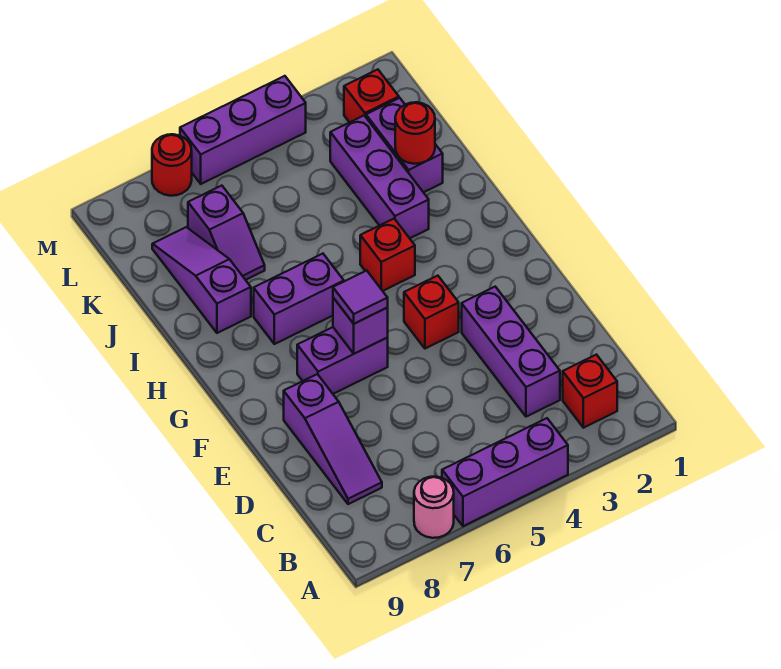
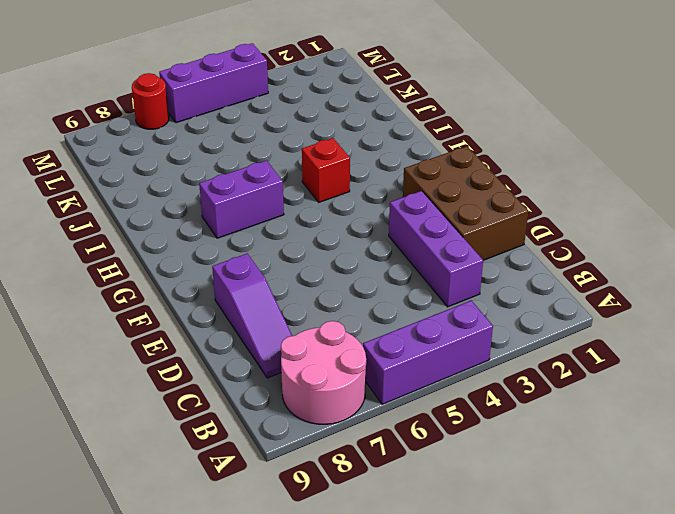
pink 2x2 round brick [281,321,366,424] -> pink 1x1 round brick [414,477,454,538]
brown 2x3 brick [403,146,528,260] -> none
none -> red 1x1 brick [563,355,617,428]
none -> red 1x1 brick [404,276,459,349]
none -> purple 1x2 brick [297,327,388,394]

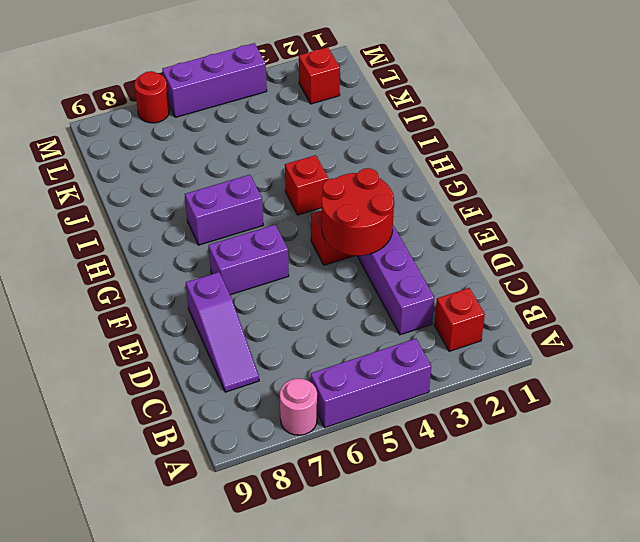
red 2x2 round brick [322,168,394,256] -> none
none -> purple 1x3 brick [330,116,429,238]
none -> purple 1x3 slope [152,227,251,333]
none -> purple 1x2 brick [366,98,443,192]

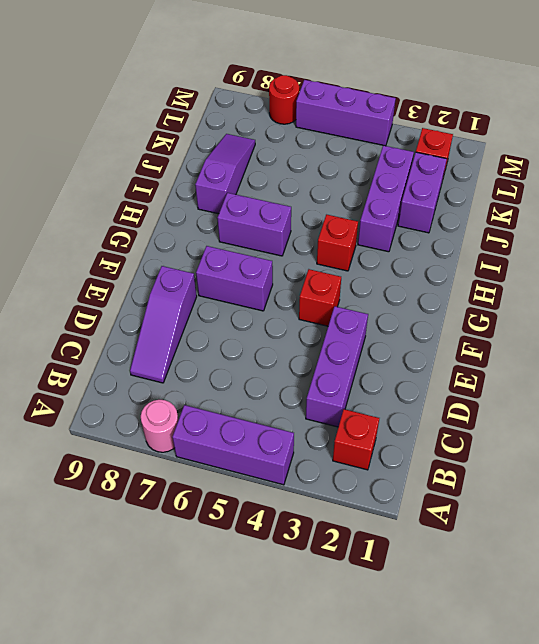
none -> purple 1x2 slope [188,186,265,280]
none -> purple 1x1 brick [333,298,388,354]
none -> red 1x1 round brick [395,102,435,164]

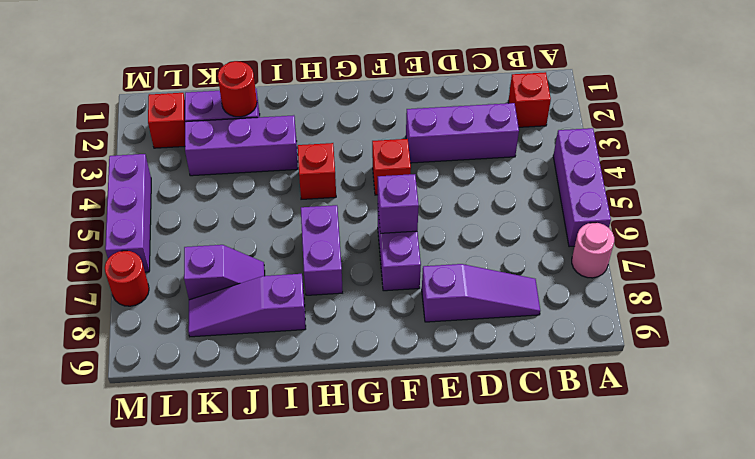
none -> purple 1x1 tile [333,271,388,324]

